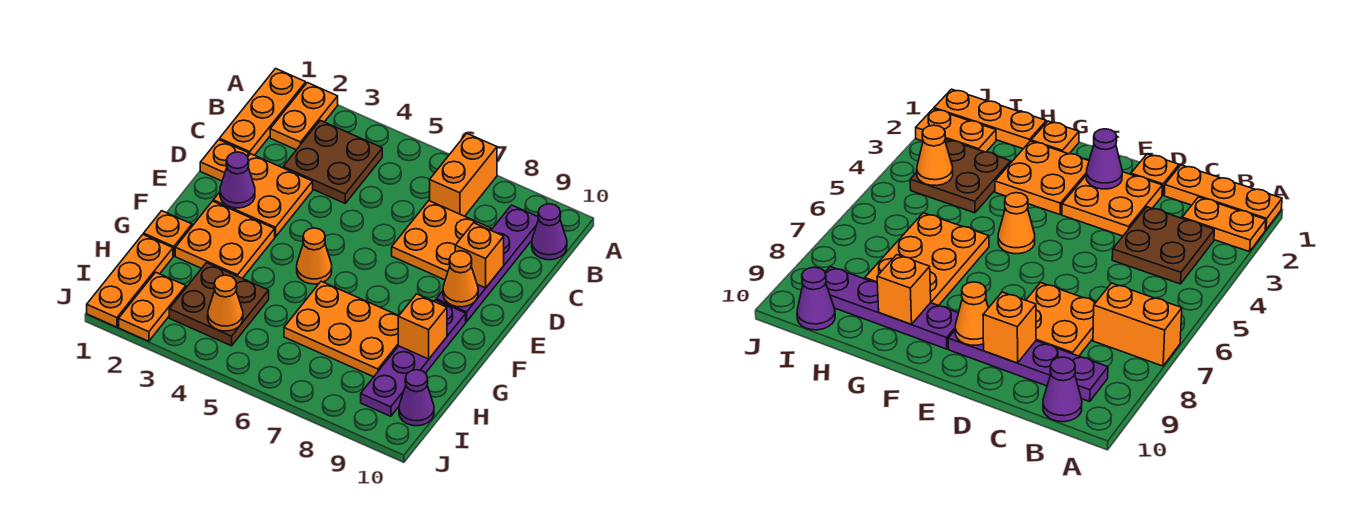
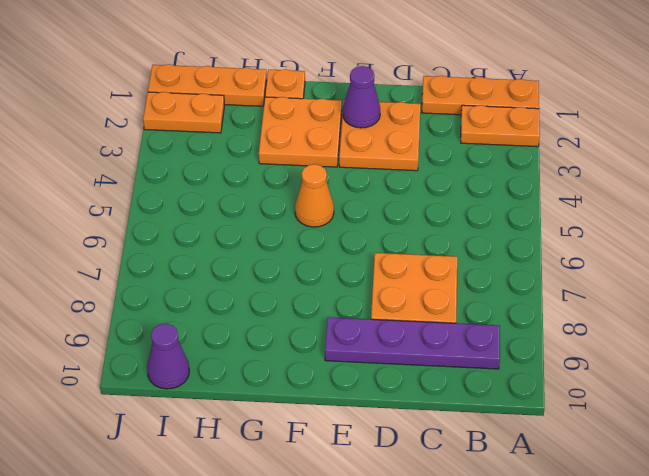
none -> orange 1x2 brick [430,133,497,216]
none -> brown 2x2 plate [283,120,382,203]
none -> purple 1x1 cone [532,204,567,260]

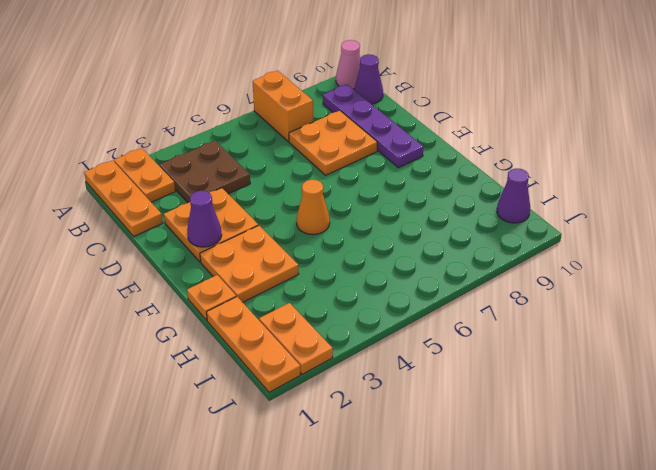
pink 1x1 cone [336,40,361,89] -> none
none -> orange 1x1 plate [200,140,249,181]
none -> purple 1x4 plate [361,300,466,416]
none -> orange 2x3 plate [284,281,398,377]

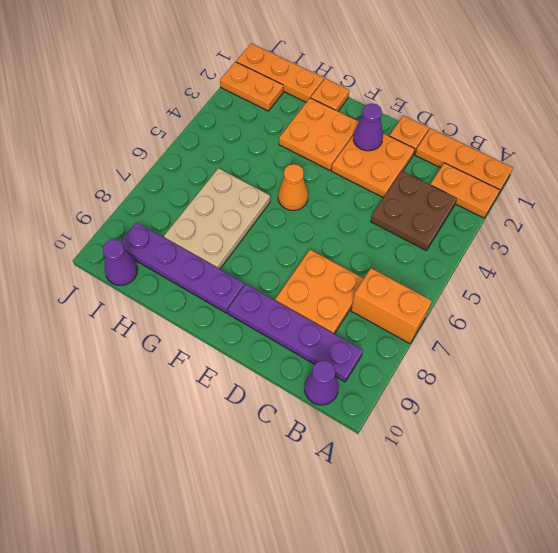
tan 2x3 plate [164,168,270,269] -> orange 2x3 plate [284,281,398,377]
none -> brown 2x2 plate [169,263,269,346]
none -> orange 1x1 brick [455,223,504,288]
none -> orange 1x1 cone [443,251,478,307]

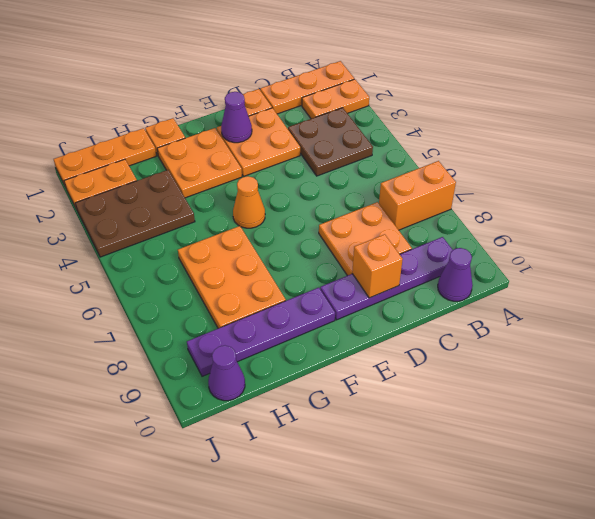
brown 2x3 plate [75,170,195,257] -> brown 2x2 plate [169,263,269,346]
none -> orange 1x1 cone [443,251,478,307]
none -> orange 1x1 brick [398,294,447,359]
none -> orange 1x1 cone [208,275,243,331]

